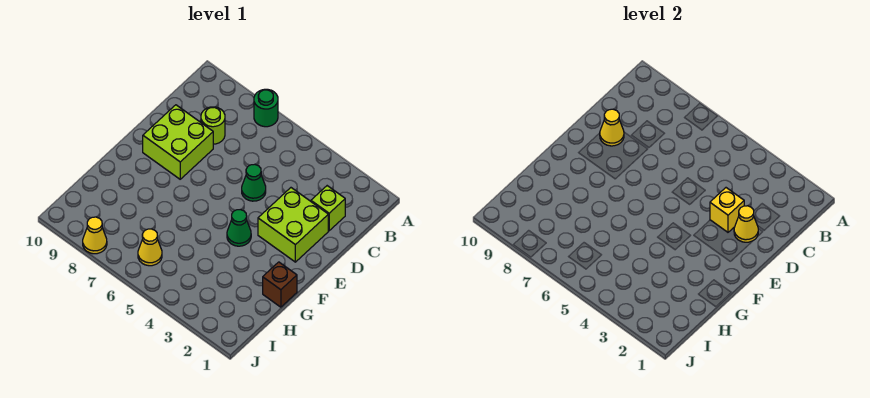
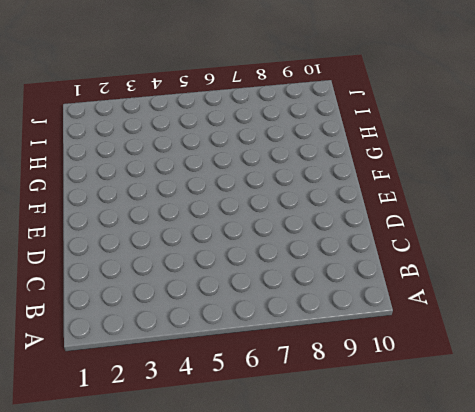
none -> green 1x1 round brick [254,89,278,127]
none -> lime 1x1 brick [311,186,345,231]
none -> lime 1x1 round brick [201,107,225,144]

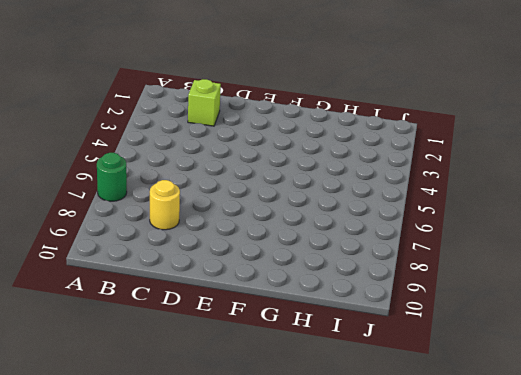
yellow 1x1 round brick [150,180,180,230] -> lime 1x1 round brick [201,107,225,144]
none -> lime 2x2 brick [258,188,328,262]
none -> green 1x1 cone [242,164,266,201]
none -> lime 2x2 brick [143,105,213,179]

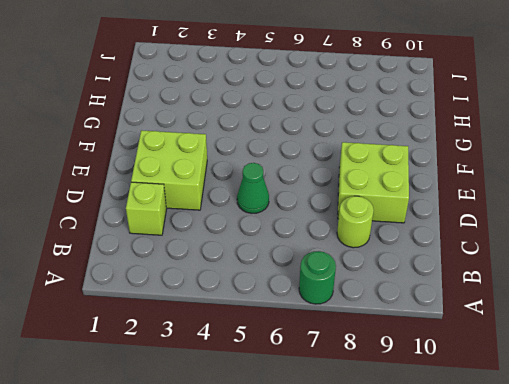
none -> green 1x1 cone [227,210,251,246]
none -> brown 1x1 brick [263,262,297,307]
none -> yellow 1x1 cone [138,229,162,266]

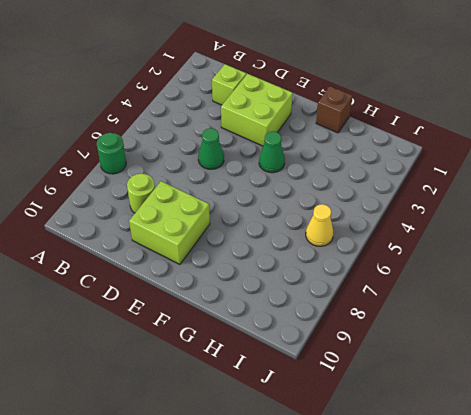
none -> yellow 1x1 cone [83,217,107,254]
none -> yellow 1x1 cone [734,206,758,242]
none -> yellow 1x1 brick [710,188,744,232]

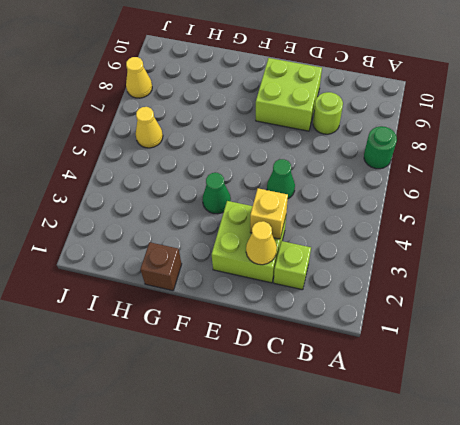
none -> yellow 1x1 cone [600,109,624,146]

